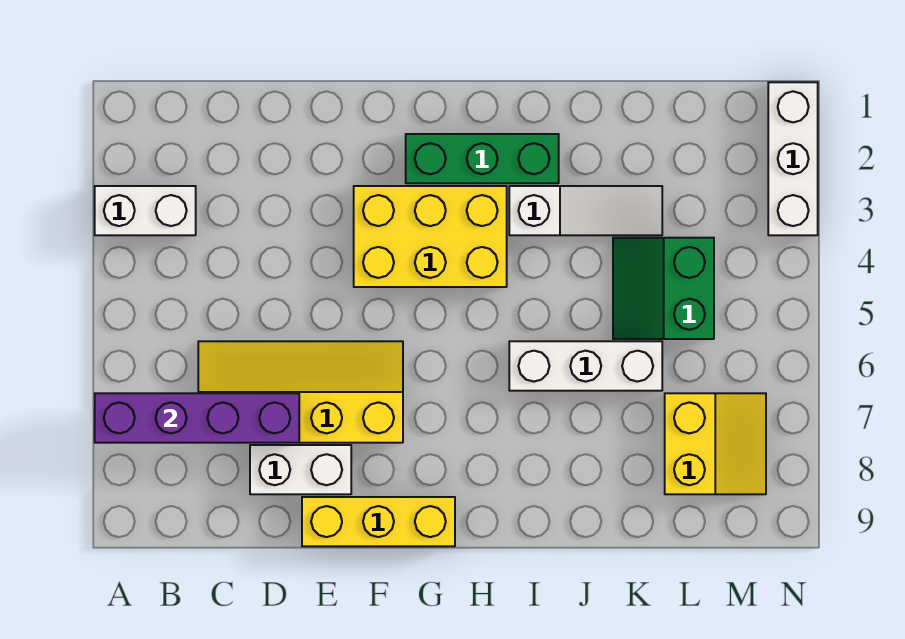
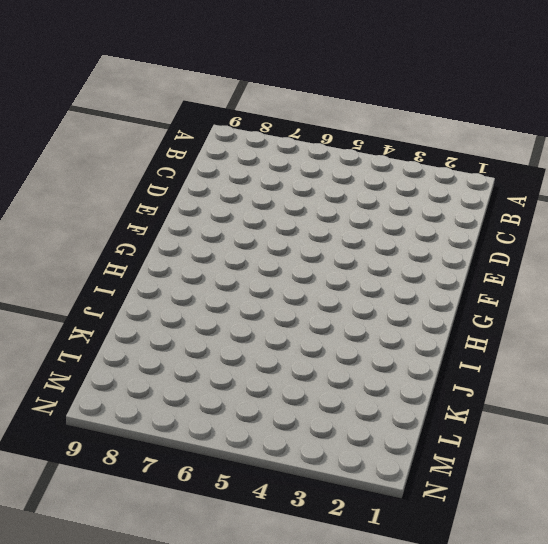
none -> white 1x2 brick [95,186,196,235]
none -> yellow 2x4 slope [198,341,403,443]
none -> white 1x2 brick [250,445,351,494]

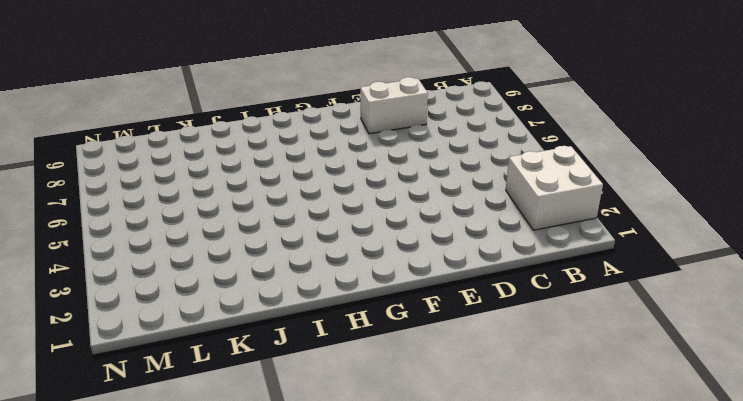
white 2x2 brick [506,146,603,230] -> white 1x2 brick [95,186,196,235]
none -> yellow 2x4 slope [198,341,403,443]
none -> yellow 1x3 brick [302,497,455,546]
none -> yellow 2x3 brick [354,186,507,287]

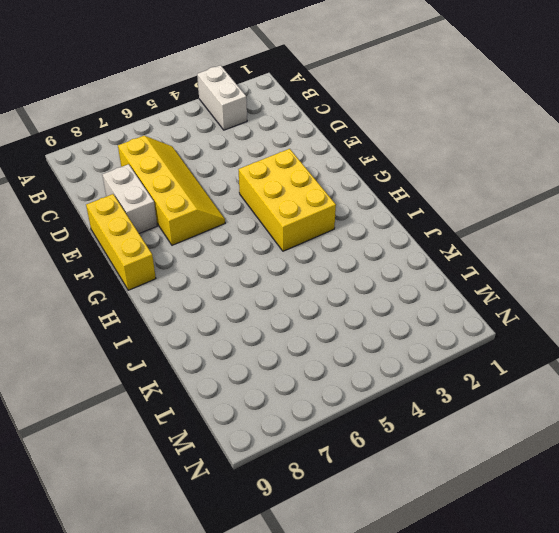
none -> green 1x3 brick [406,134,559,183]
none -> white 1x3 slope [509,186,662,235]
none -> white 1x3 brick [509,341,662,391]

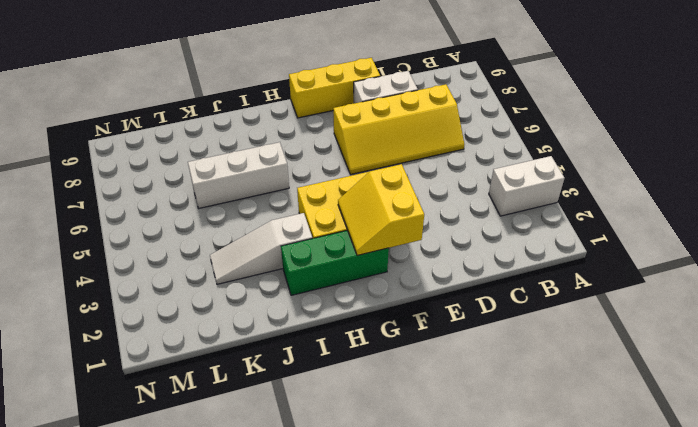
yellow 2x2 slope [338,164,424,255] -> yellow 2x2 slope moved to [665,393,766,494]
none -> green 2x2 slope [613,238,714,339]
none -> white 1x3 brick [768,82,818,235]
none -> purple 1x4 brick [95,393,299,443]

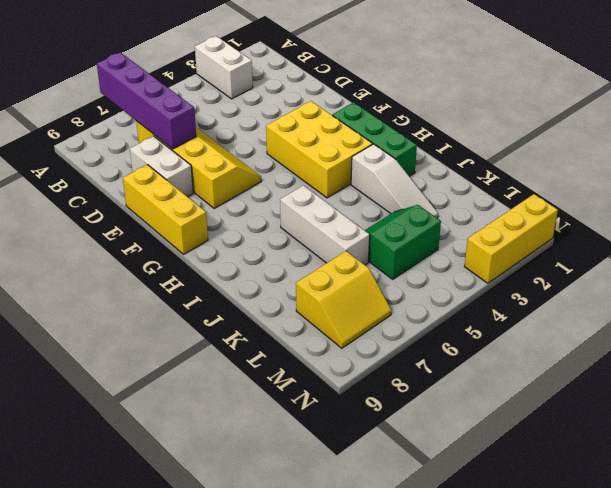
yellow 1x3 brick [464,194,558,283] -> white 1x3 brick [768,82,818,235]

